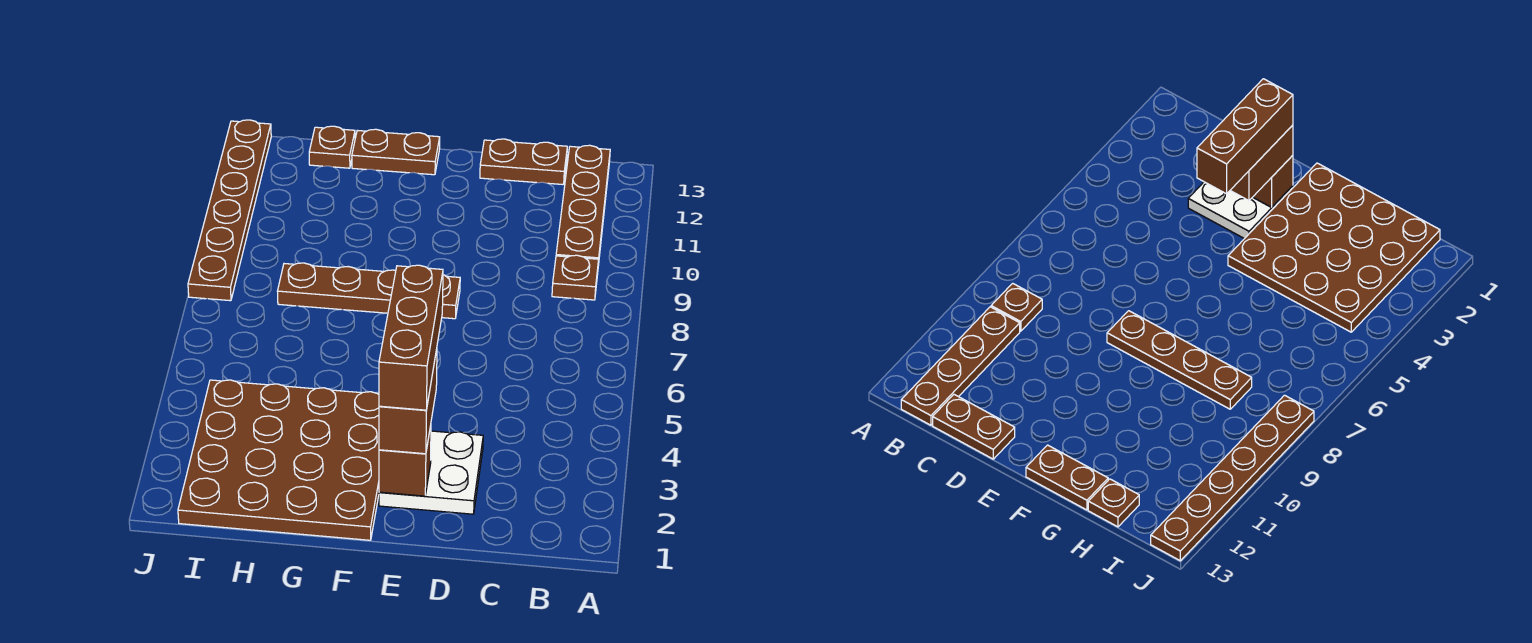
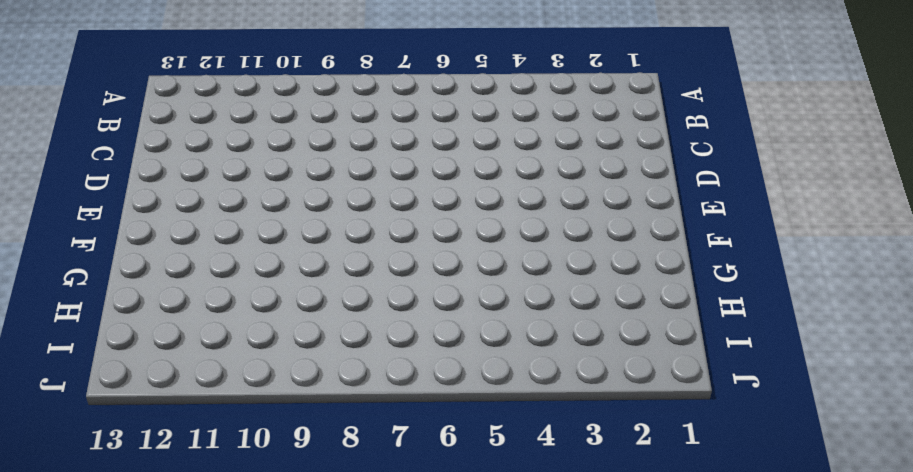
none -> brown 1x1 plate [552,255,599,300]
none -> brown 1x4 plate [556,145,610,265]
none -> brown 1x2 plate [480,139,567,184]

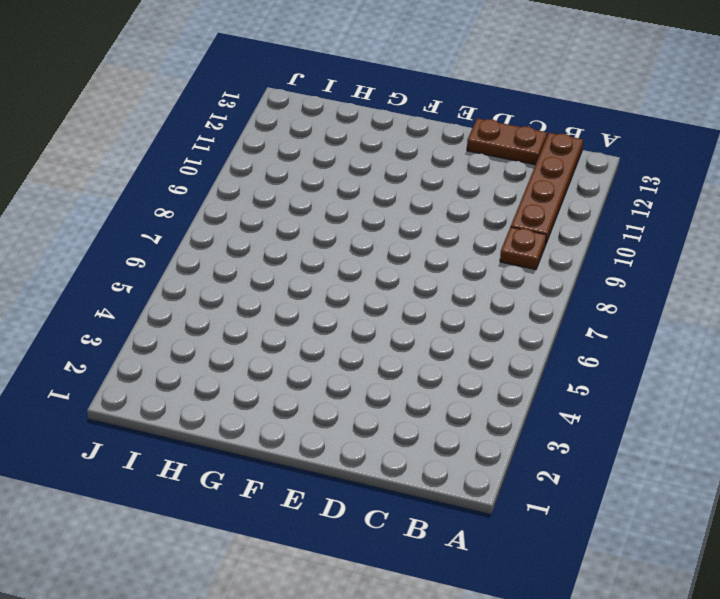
none -> white 2x2 plate [379,431,483,514]
none -> brown 1x4 plate [277,263,460,319]
none -> brown 4x4 plate [178,380,379,540]

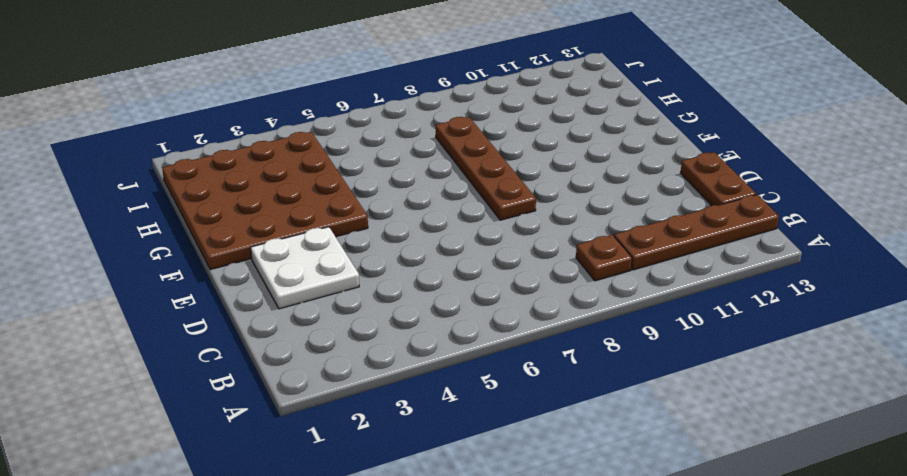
none -> brown 1x2 plate [352,129,440,175]
none -> brown 1x1 plate [309,126,355,168]
none -> brown 1x6 plate [188,120,271,301]

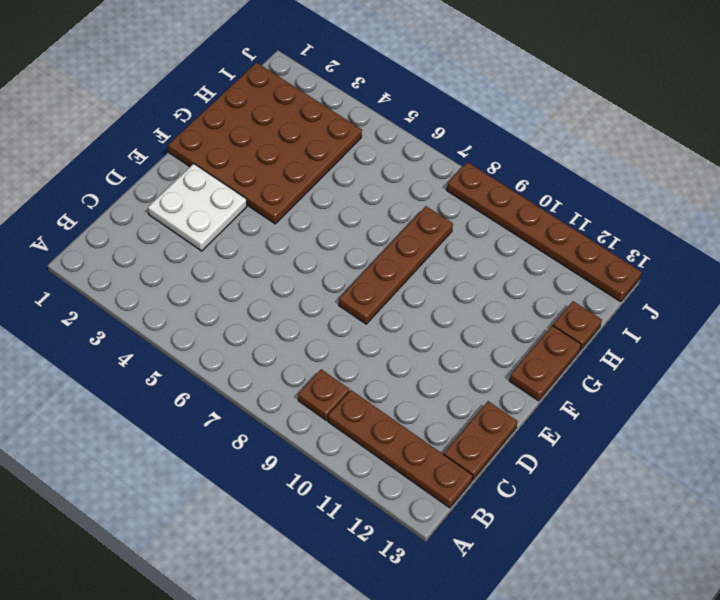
none -> brown 1x1 brick [379,426,431,496]
none -> brown 1x2 brick [379,349,437,454]
none -> brown 1x3 brick [379,265,443,410]

